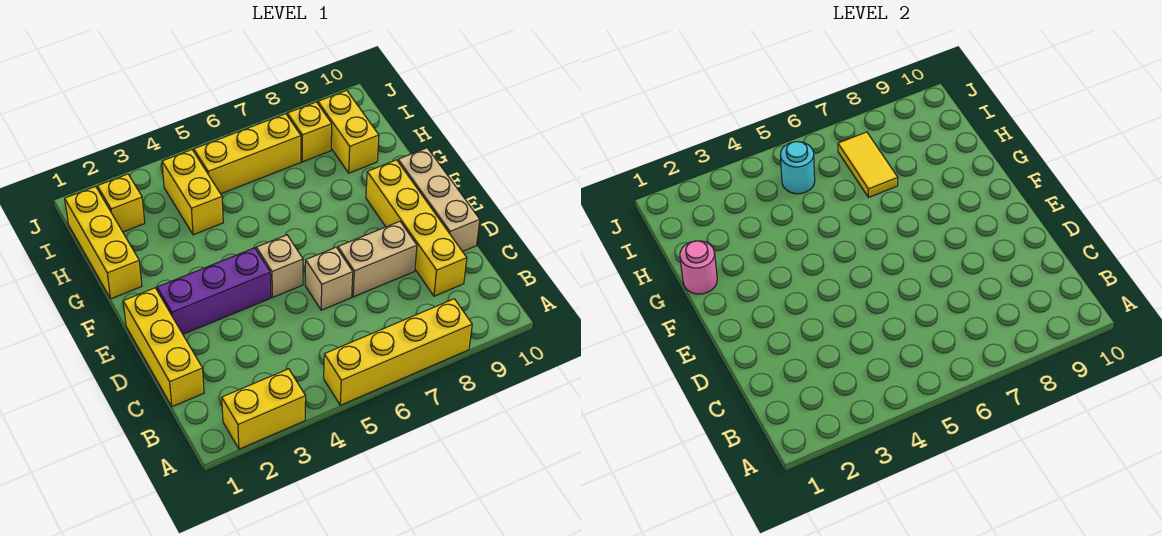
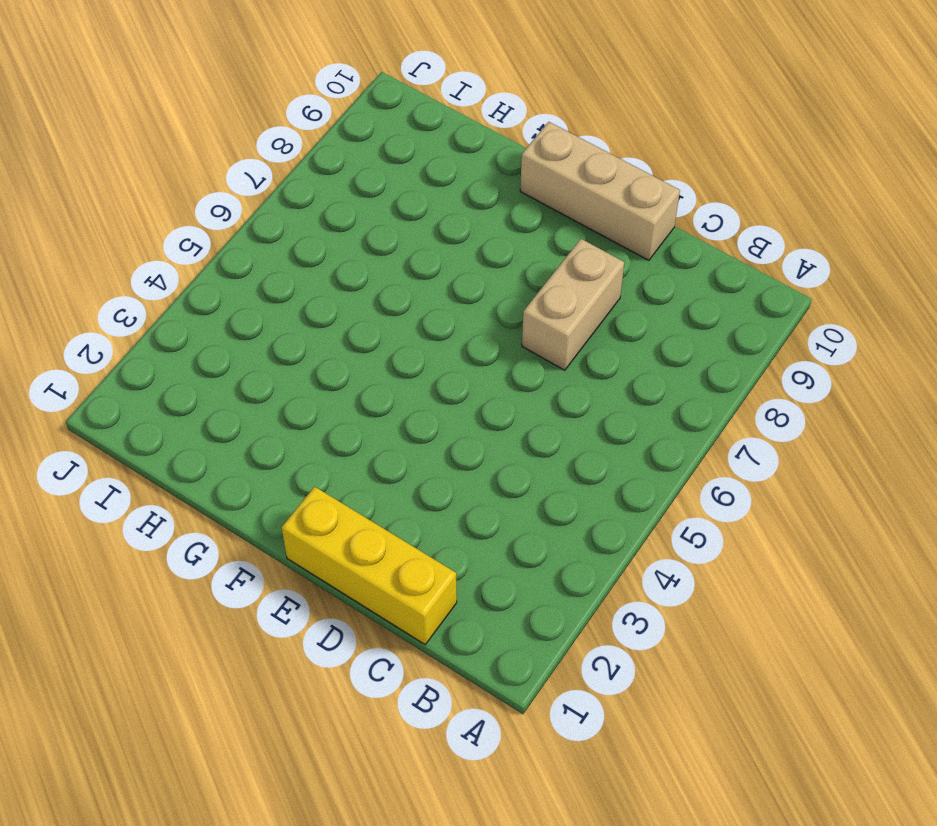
none -> yellow 1x2 brick [222,369,306,449]
none -> yellow 1x4 brick [324,299,472,405]
none -> yellow 1x4 brick [366,160,467,296]

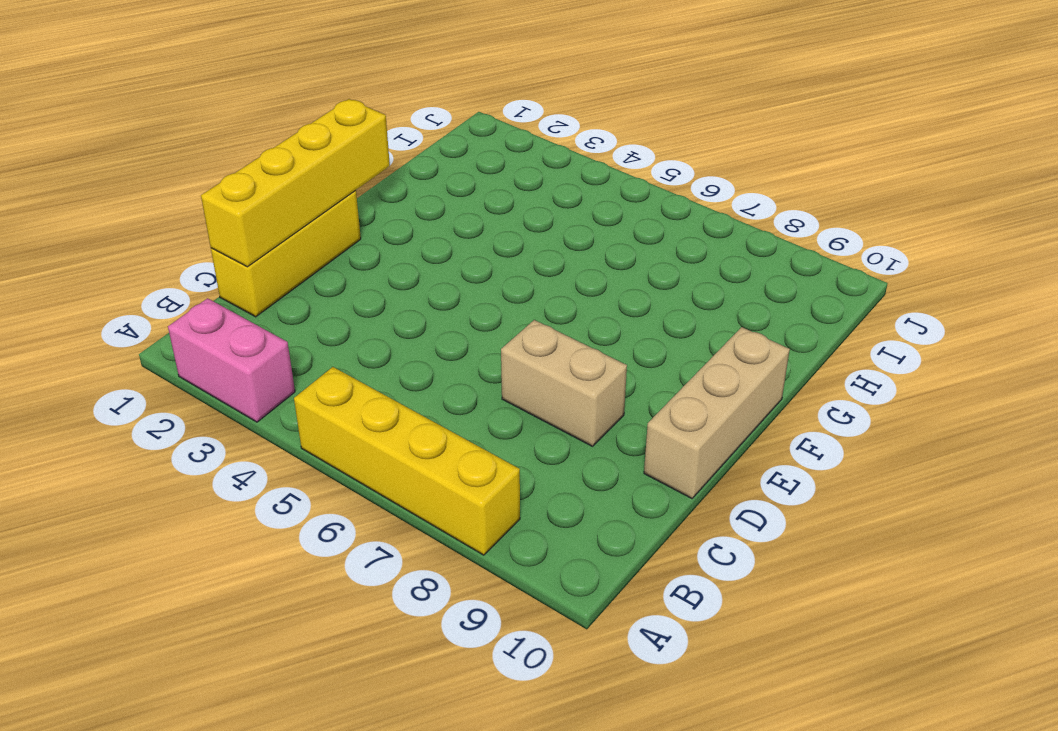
pink 1x2 brick [168,298,295,422] -> yellow 1x2 brick [222,369,306,449]
yellow 1x4 brick [201,99,390,267] -> yellow 1x4 brick moved to [366,160,467,296]
none -> tan 1x1 brick [305,247,353,310]
none -> purple 1x3 brick [157,248,271,334]
none -> tan 1x1 brick [256,235,303,298]

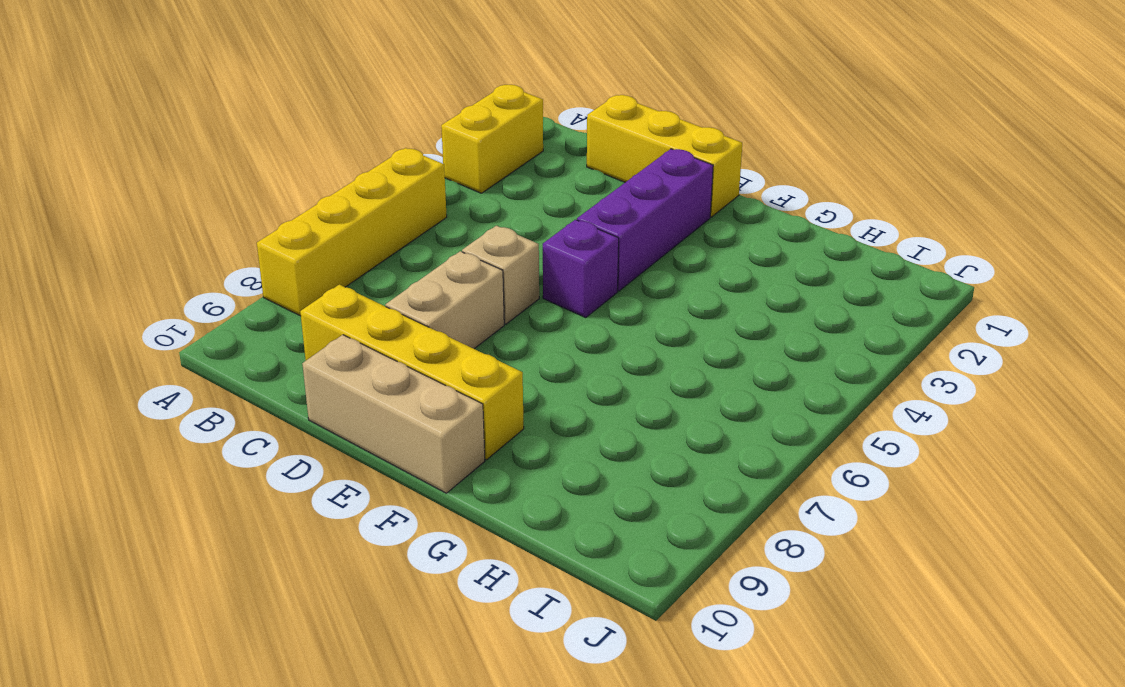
purple 1x1 brick [543,220,619,318] -> tan 1x1 brick [256,235,303,298]
none -> yellow 1x3 brick [65,186,142,299]
none -> yellow 1x2 brick [162,150,223,235]
none -> yellow 1x2 brick [318,90,379,173]

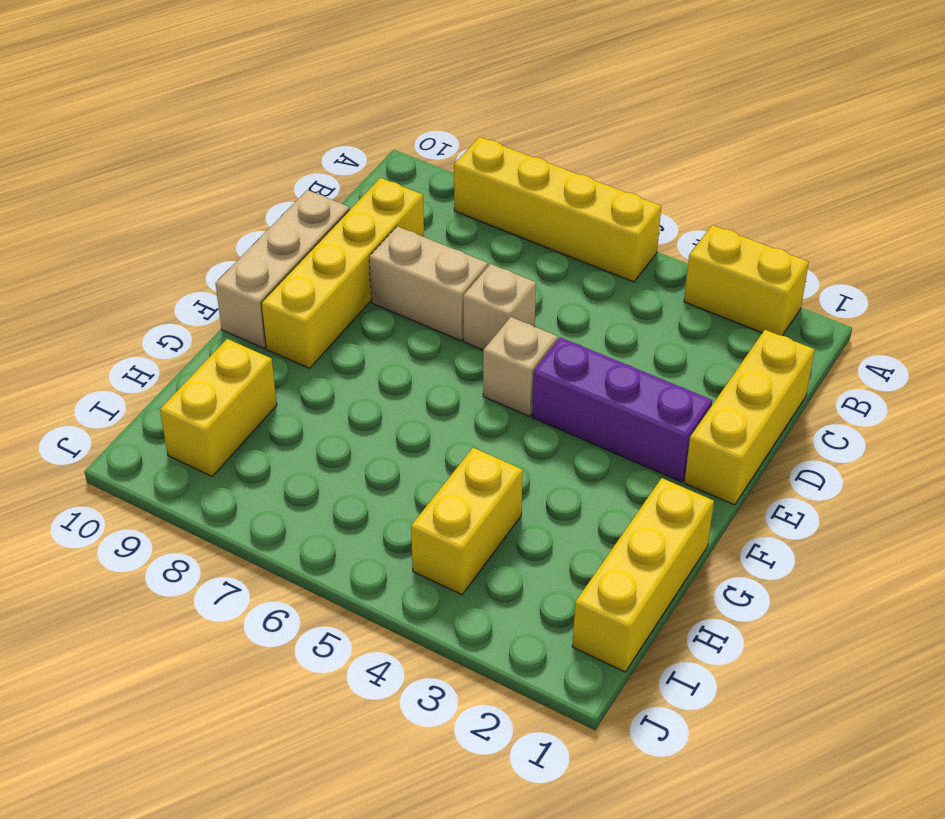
none -> yellow 1x1 brick [97,174,145,232]
none -> yellow 1x3 brick [194,114,301,194]
none -> yellow 1x1 brick [287,102,332,162]

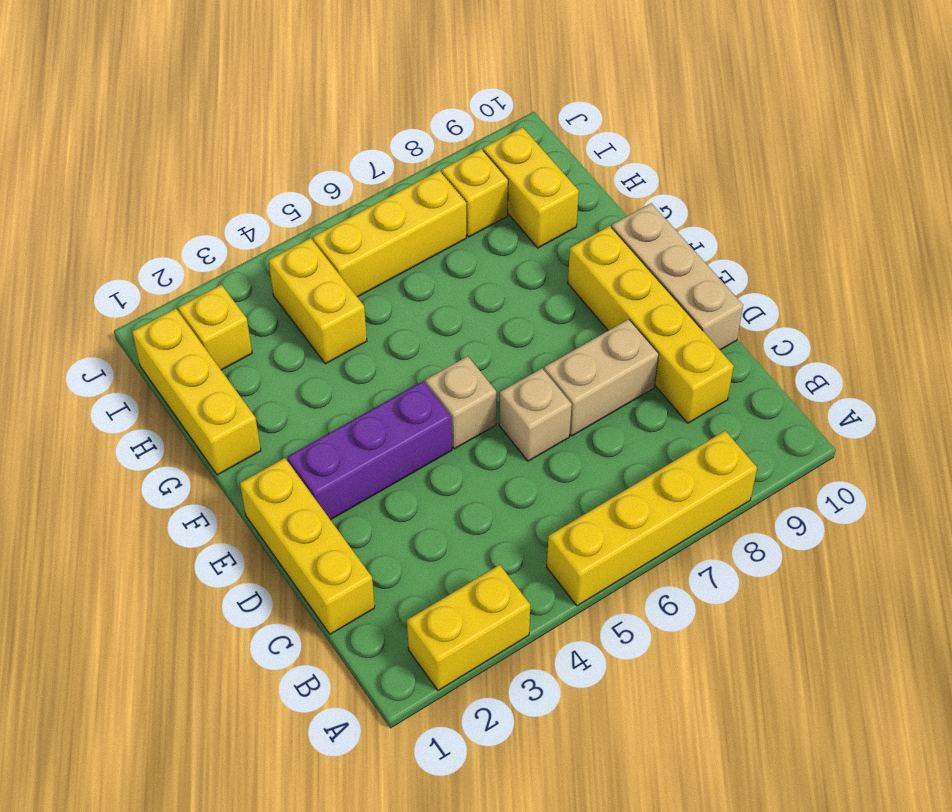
none -> pink 1x1 round brick [680,241,717,294]
none -> yellow 1x2 tile [838,132,898,197]
none -> cyan 1x1 round brick [781,142,815,194]

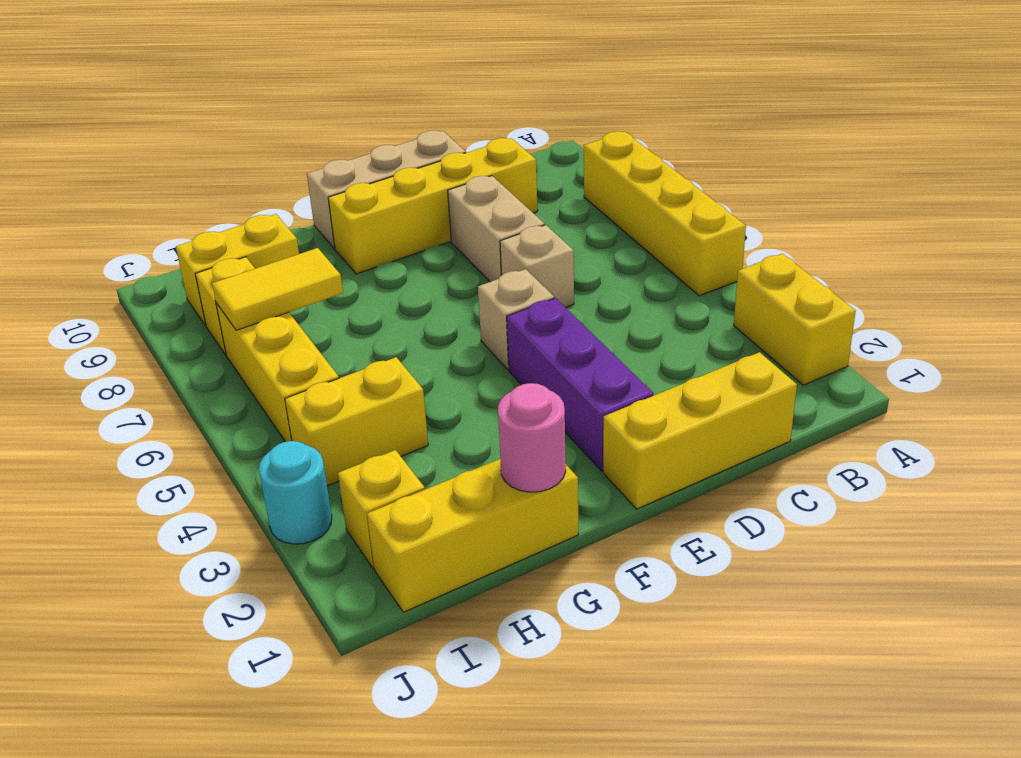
cyan 1x1 round brick [259,441,332,544] -> cyan 1x1 round brick moved to [781,142,815,194]

